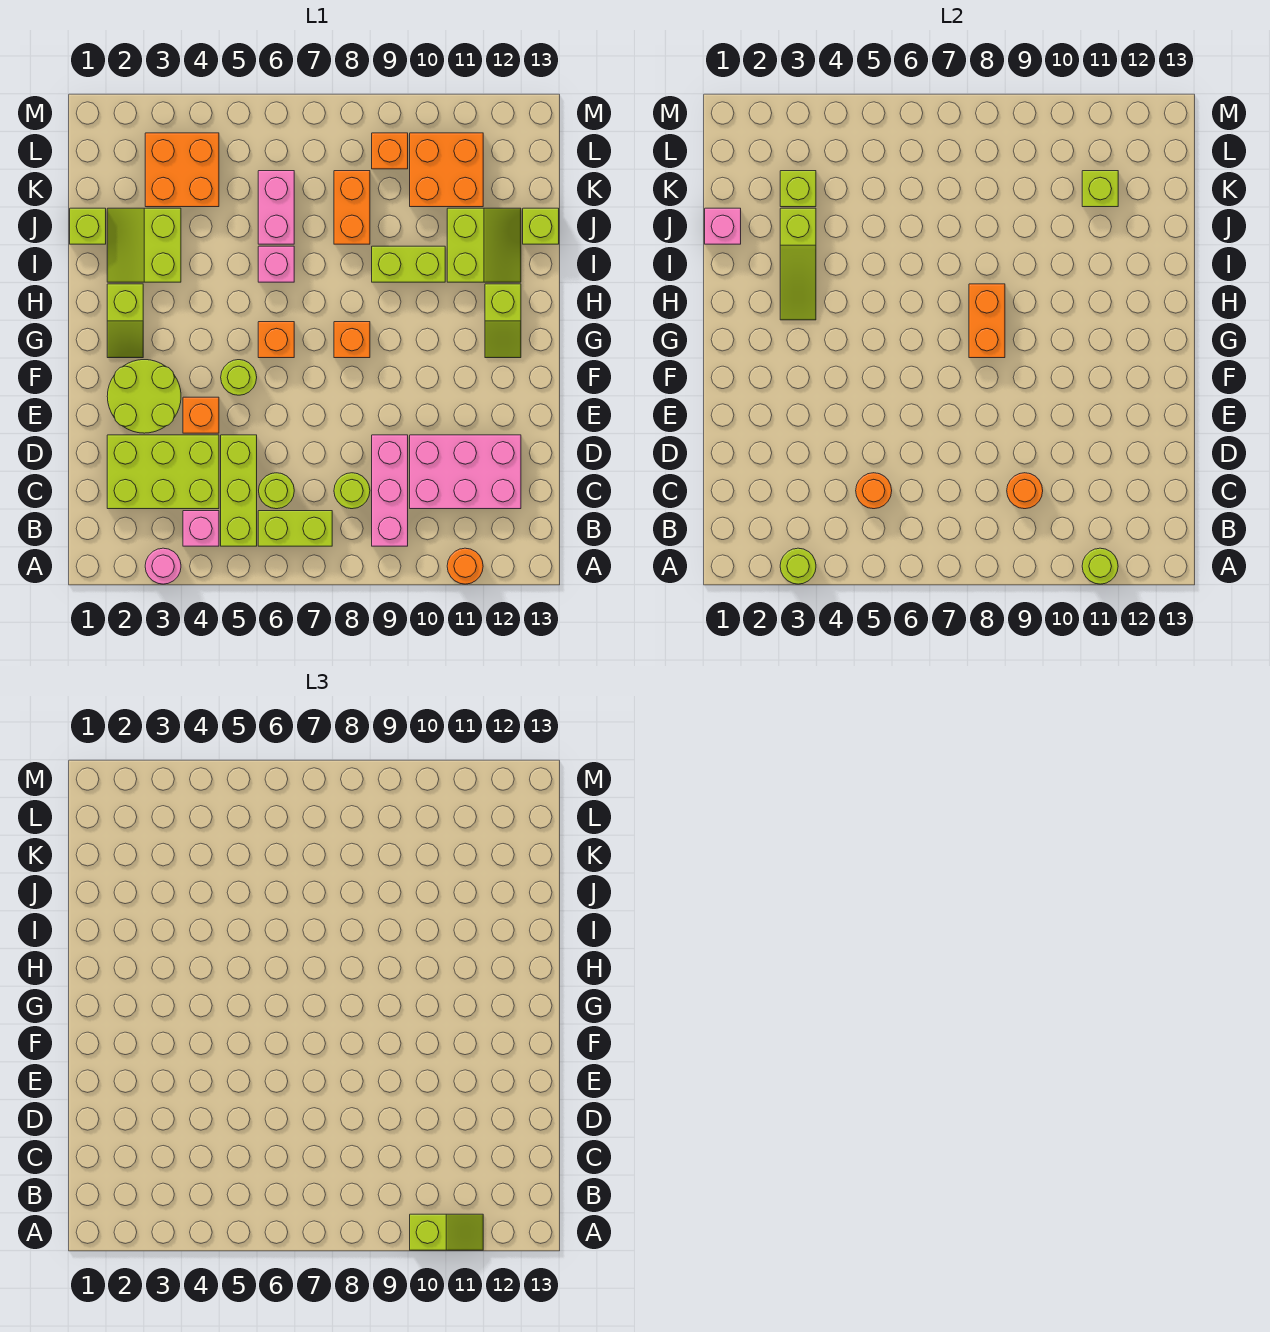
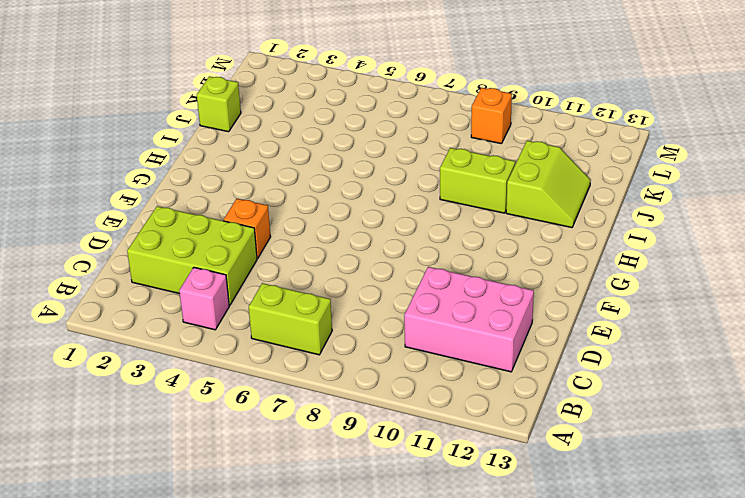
none -> pink 1x1 round brick [145,548,181,584]
none -> orange 1x1 round brick [447,548,483,584]
none -> lime 1x3 brick [221,435,257,546]
none -> pink 1x3 brick [372,435,408,546]

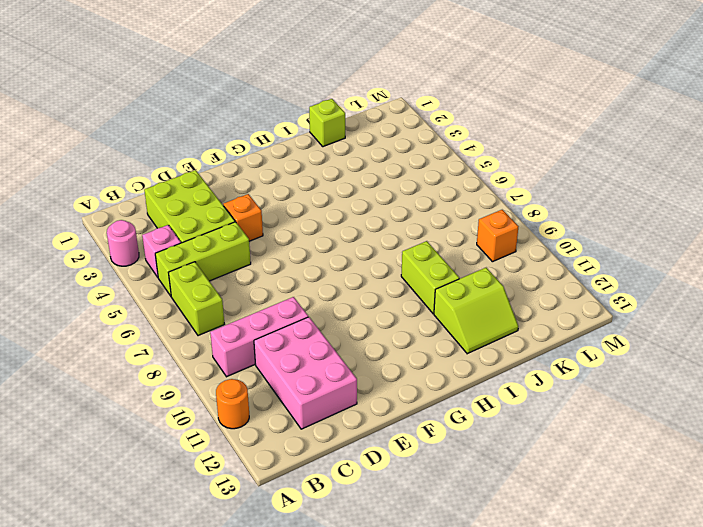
none -> lime 1x1 round brick [259,473,294,509]
none -> lime 1x1 round brick [334,473,370,509]
none -> lime 2x2 round brick [107,360,181,433]
none -> lime 1x1 round brick [221,360,257,395]

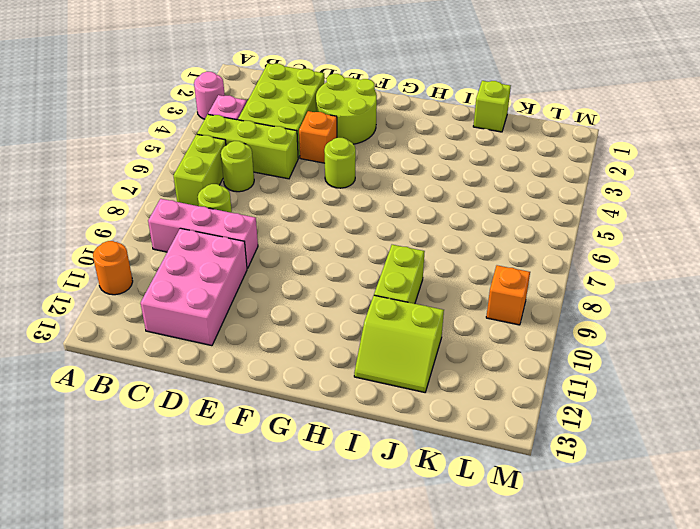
none -> lime 1x2 slope [107,284,143,358]
none -> orange 1x1 brick [258,322,294,358]
none -> orange 1x1 brick [334,322,370,358]
none -> lime 1x2 slope [485,284,521,358]

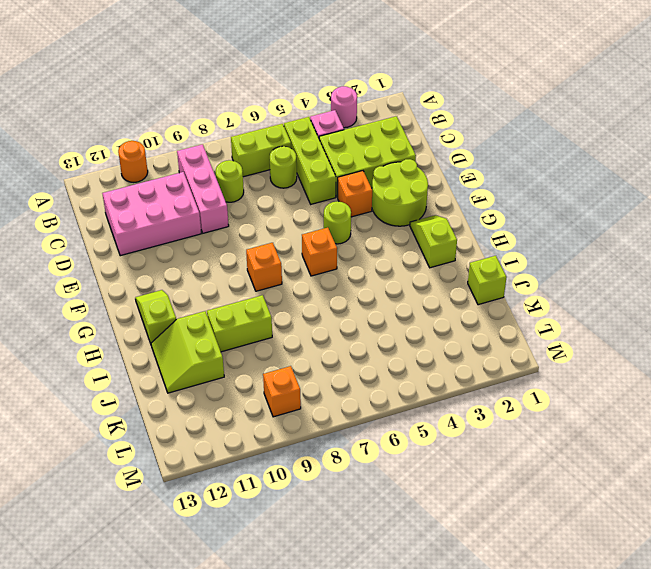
none -> lime 2x2 slope [107,208,181,282]
none -> pink 1x1 brick [258,246,294,282]
none -> pink 1x2 brick [258,171,294,244]
none -> orange 1x2 brick [334,171,370,244]

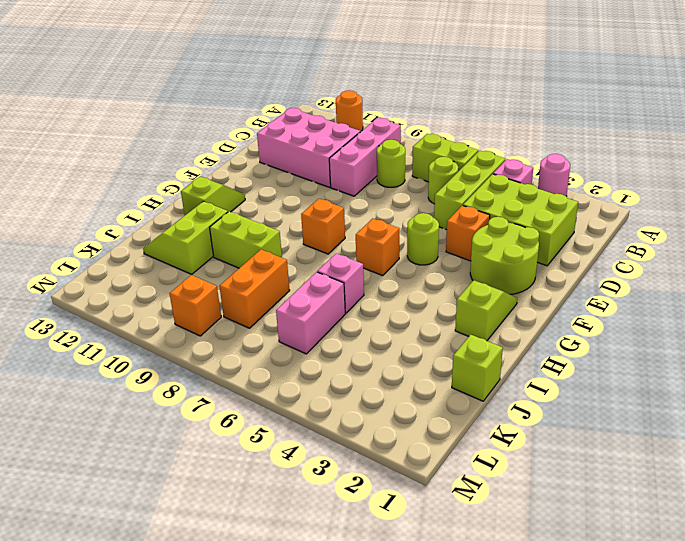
none -> lime 2x2 slope [107,208,181,282]
none -> lime 1x1 brick [523,208,559,244]
none -> orange 2x2 brick [145,133,219,207]
none -> orange 2x2 brick [410,133,483,207]

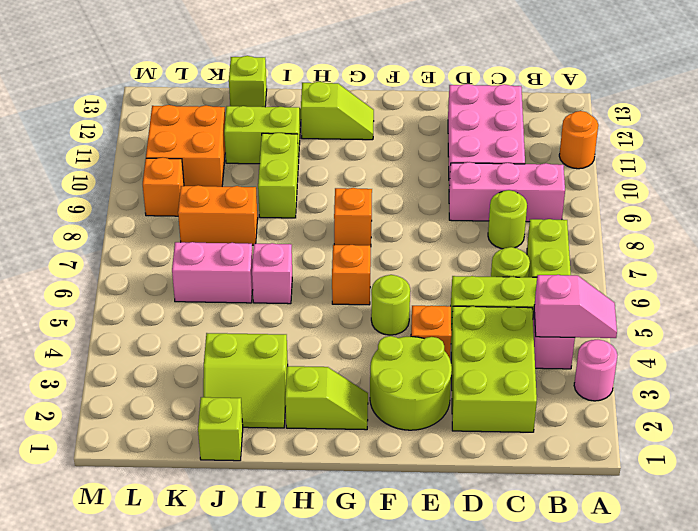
pink 1x2 slope [534,275,617,338] -> none
none -> orange 2x2 brick [145,133,219,207]
none -> lime 1x1 round brick [780,548,816,584]
none -> lime 1x1 round brick [1082,548,1118,584]
none -> orange 1x1 round brick [856,473,892,509]

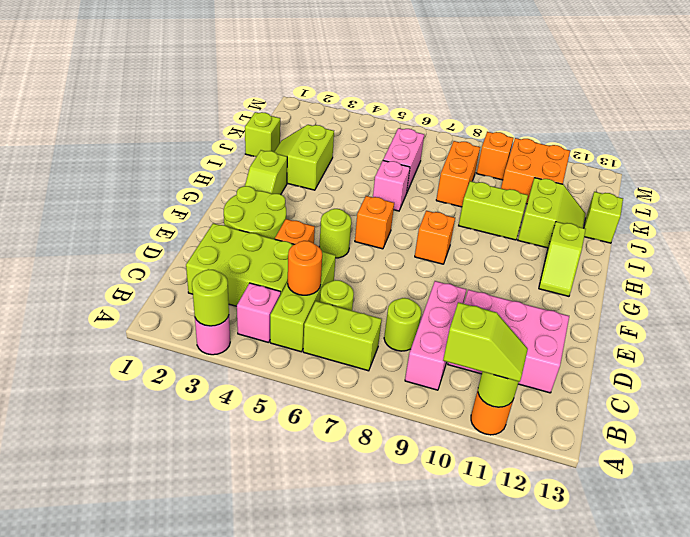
none -> orange 2x2 brick [145,133,219,207]
none -> orange 1x1 round brick [1007,473,1043,509]
none -> orange 1x2 brick [969,284,1005,358]
none -> lime 1x3 slope [780,208,816,320]

